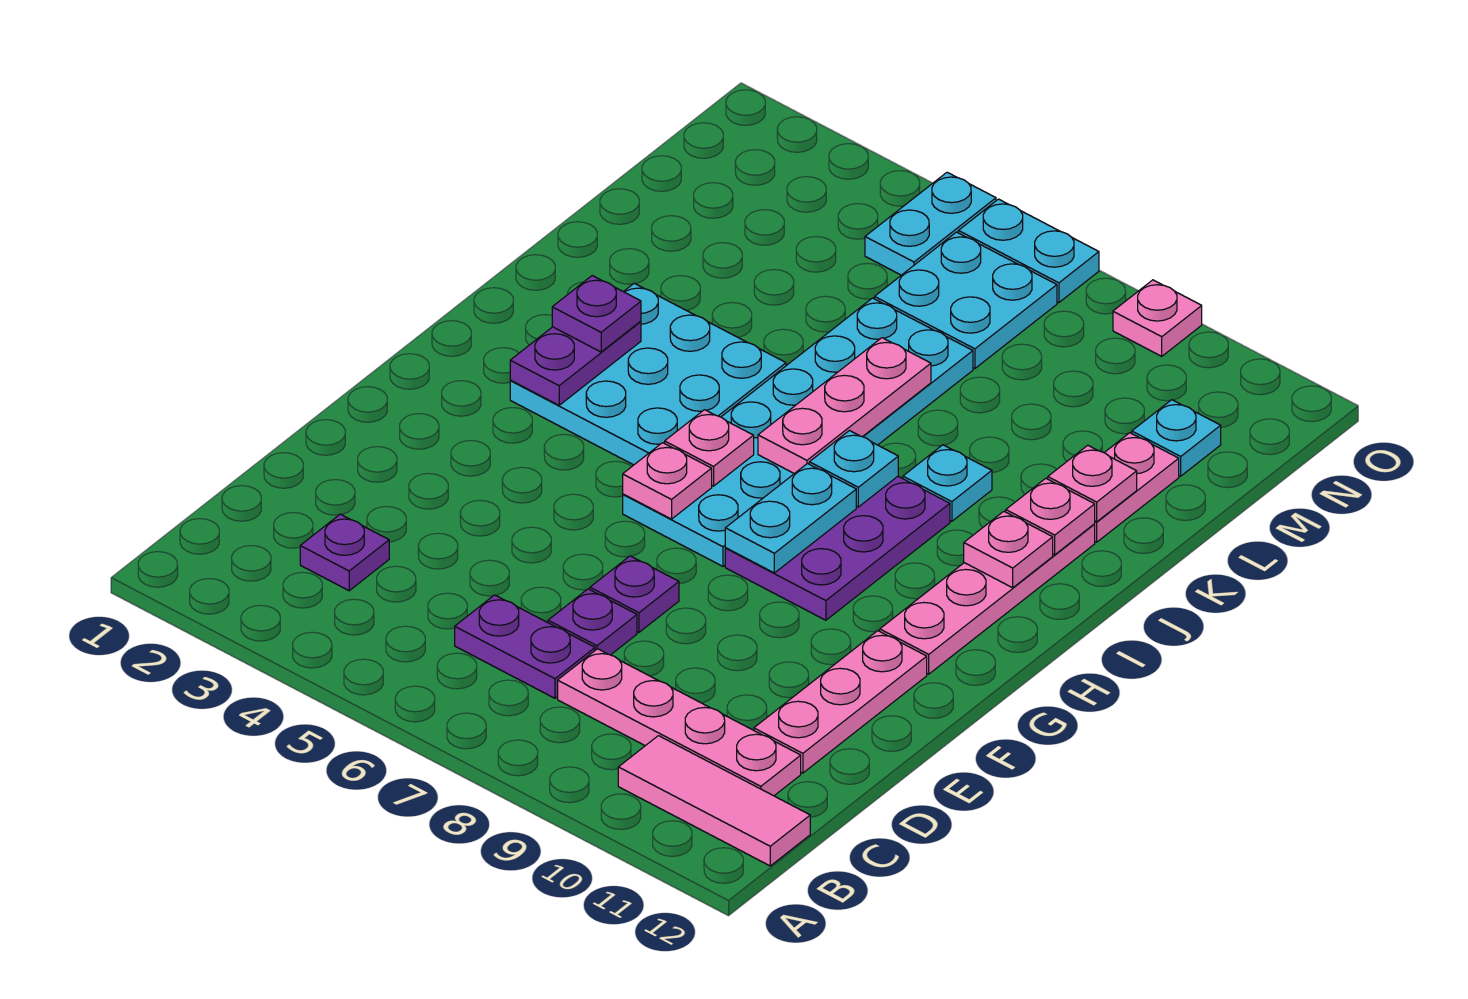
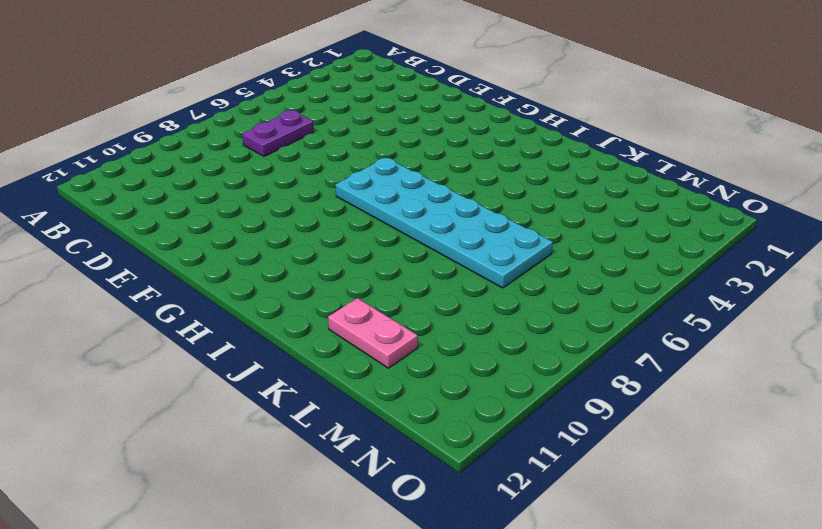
none -> pink 1x3 tile [618,736,810,866]
none -> purple 1x1 plate [300,514,389,591]
none -> pink 1x4 plate [558,649,801,796]

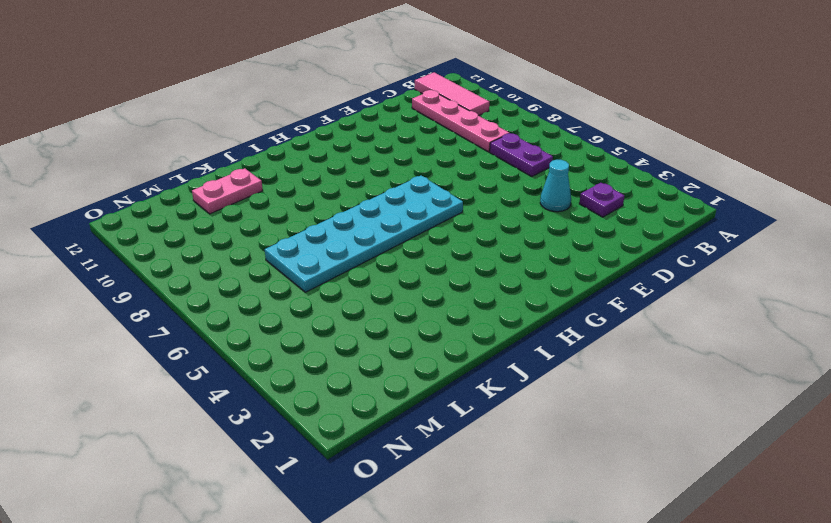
cyan 1x1 cone [540,160,571,212] -> none
none -> purple 1x1 plate [548,589,637,655]
none -> pink 1x3 plate [754,631,927,773]
none -> purple 1x1 plate [590,556,679,632]

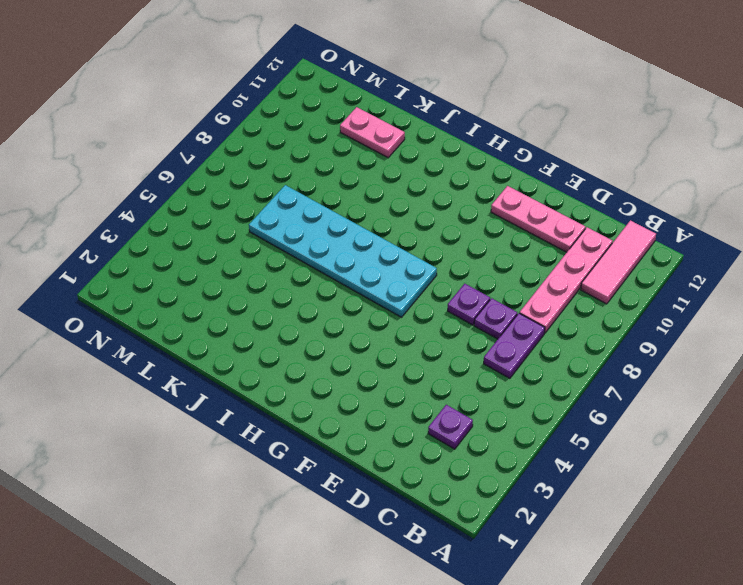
none -> purple 2x3 plate [725,476,950,620]
none -> pink 1x4 plate [880,524,1095,674]
none -> cyan 3x3 plate [510,283,786,465]

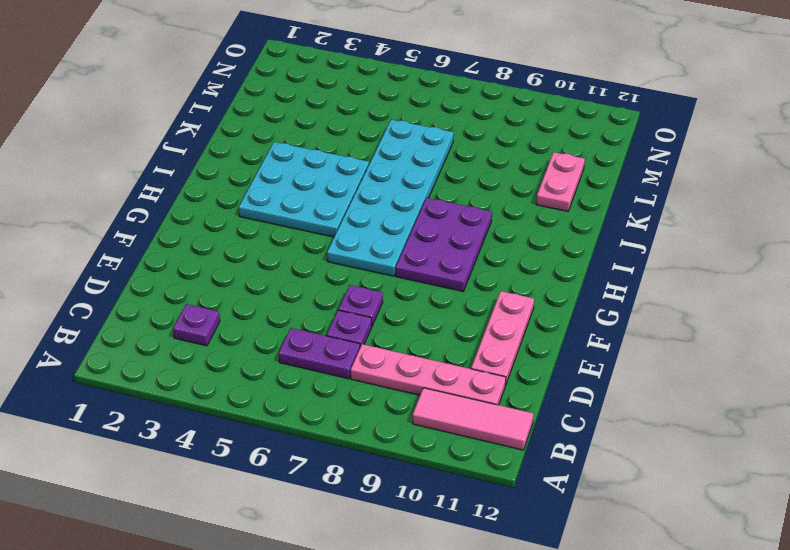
none -> pink 1x4 plate [880,524,1095,674]
none -> cyan 1x1 plate [903,445,992,521]
none -> cyan 2x2 plate [875,232,1057,369]

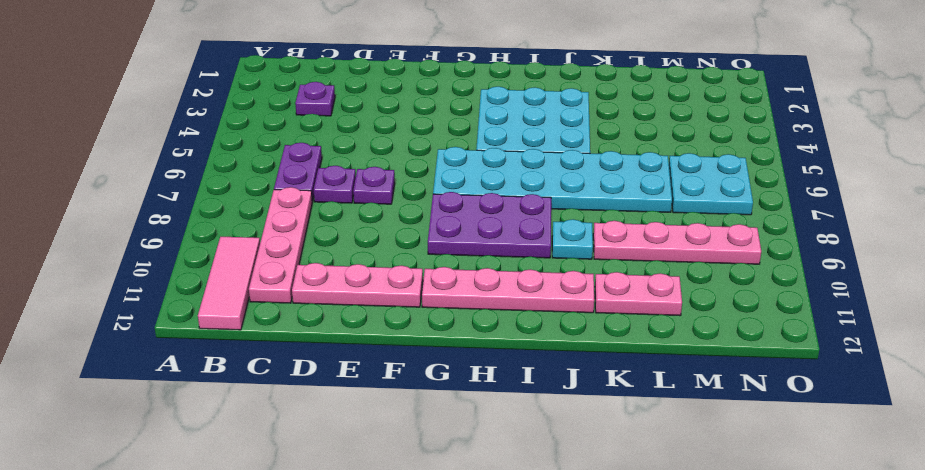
pink 1x4 plate [593,221,761,264] -> none
none -> cyan 1x1 plate [1132,400,1221,476]
none -> cyan 1x2 plate [865,172,996,275]
none -> cyan 1x2 plate [958,199,1099,303]

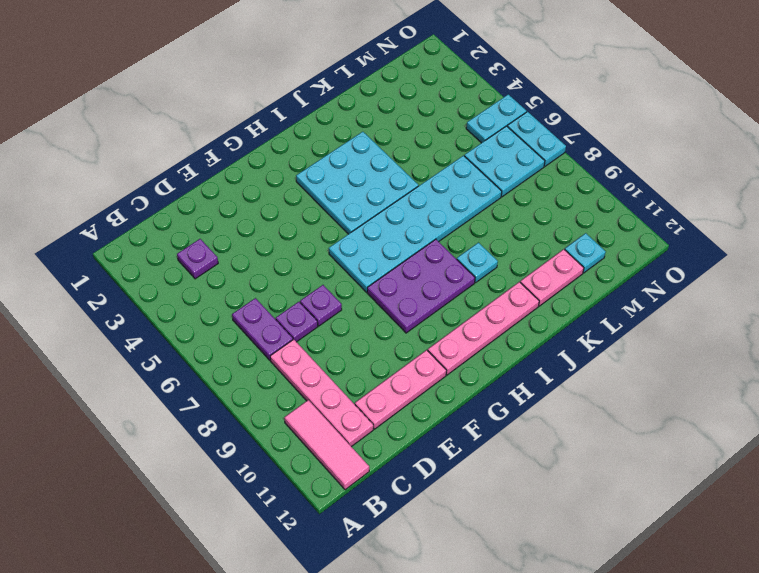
none -> pink 1x1 plate [1113,280,1202,356]
none -> pink 1x1 plate [623,443,712,519]
none -> cyan 1x2 plate [725,464,856,573]

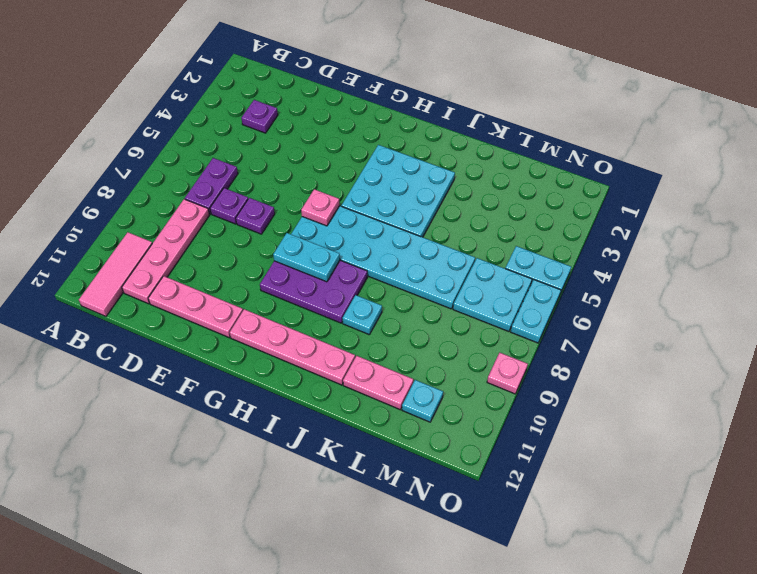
none -> purple 1x2 plate [510,321,641,405]
none -> pink 1x1 plate [665,410,754,486]
none -> pink 1x3 plate [758,338,931,474]

